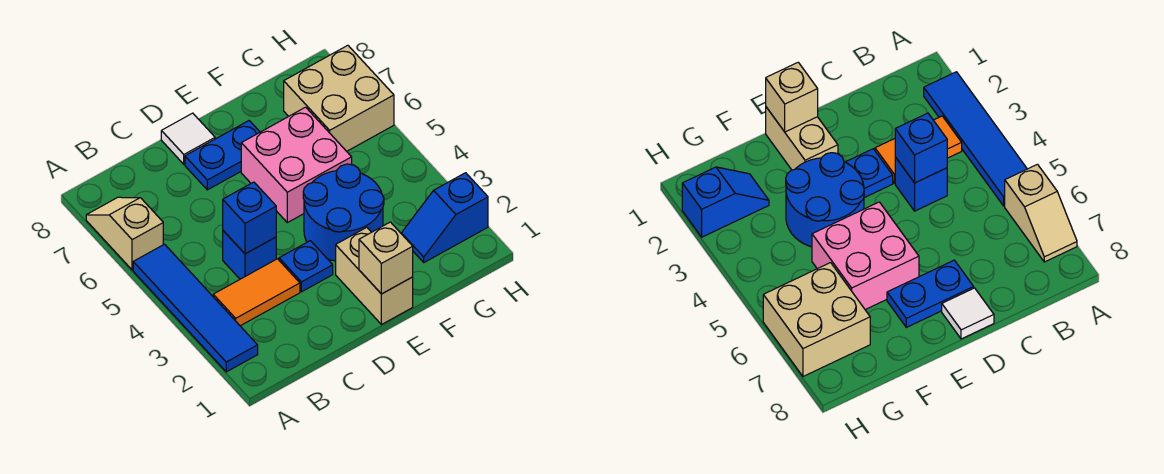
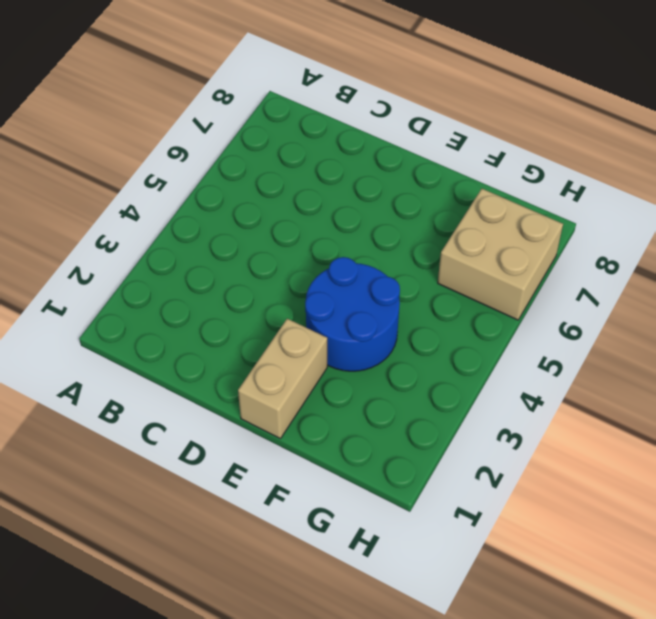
none -> blue 1x4 tile [133,244,258,372]
none -> tan 1x2 slope [86,197,163,270]
none -> orange 1x2 tile [213,259,300,326]

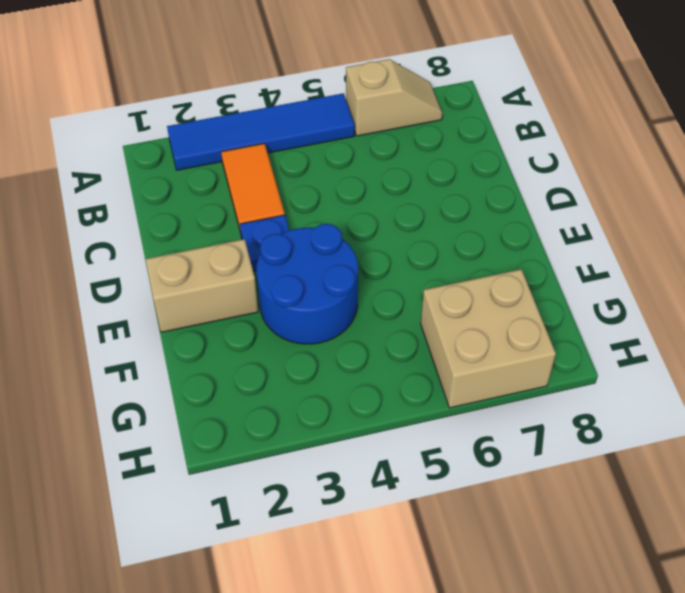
none -> blue 1x1 brick [223,231,276,279]
none -> blue 1x2 plate [185,121,260,190]
none -> white 1x1 tile [161,113,215,164]

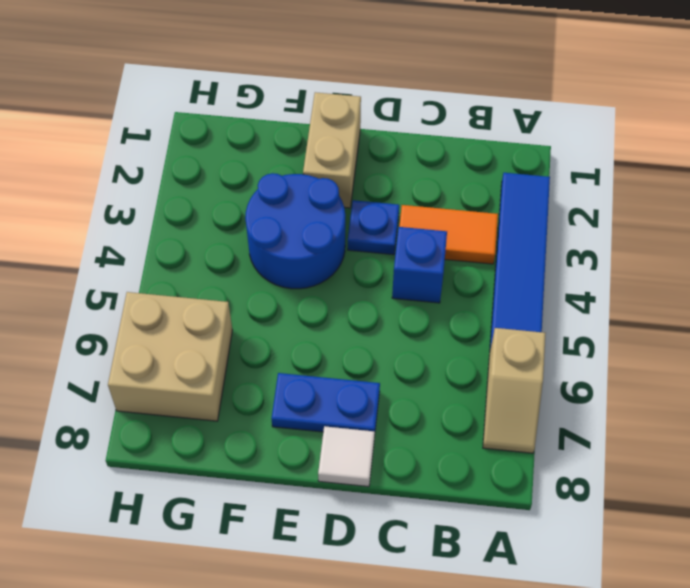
none -> pink 2x2 brick [241,107,352,223]
none -> blue 1x2 slope [401,173,488,262]
none -> blue 1x1 brick [223,182,276,254]

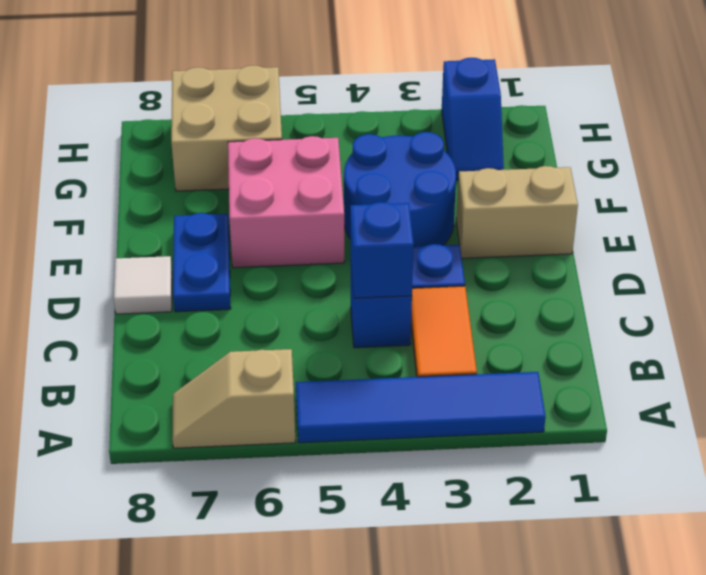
none -> tan 1x1 brick [359,222,413,294]

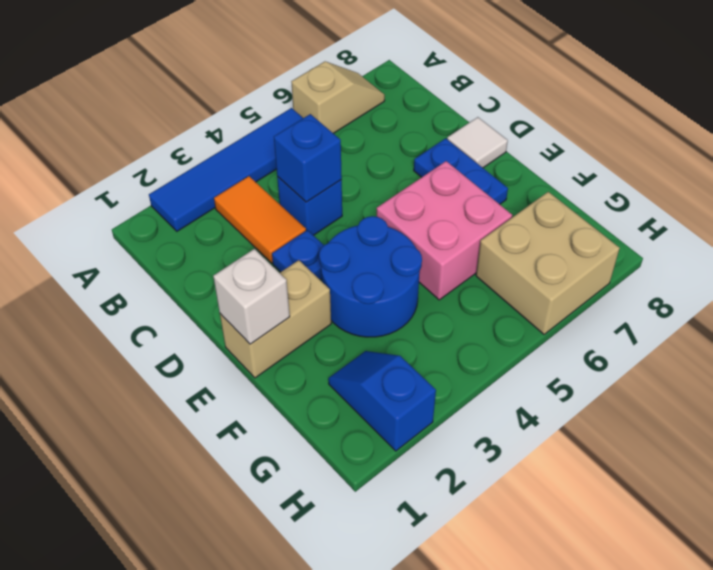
white 1x1 brick [213,249,290,344] -> tan 1x1 brick [359,222,413,294]

